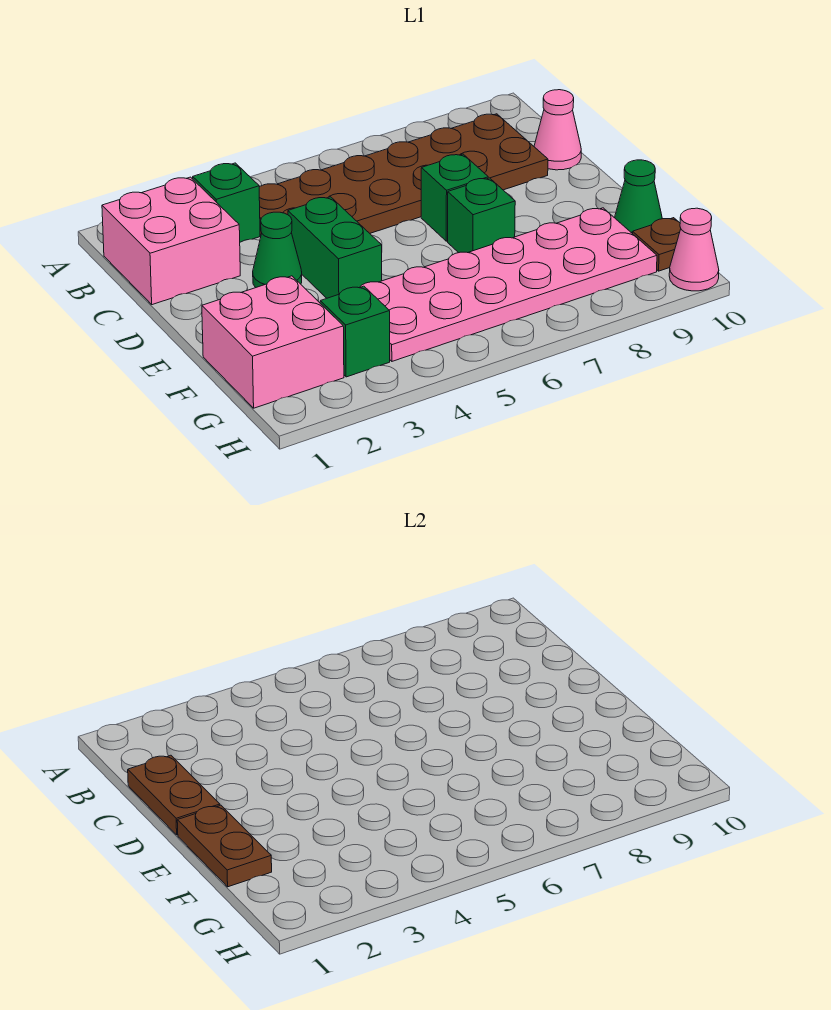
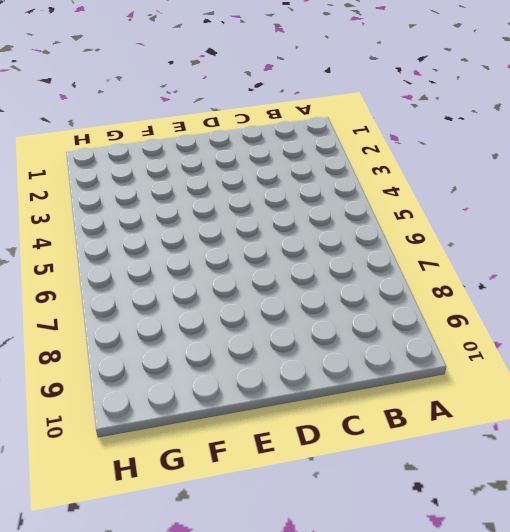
none -> pink 2x2 brick [102,177,240,305]
none -> green 1x1 brick [193,163,260,242]
none -> brown 2x6 plate [259,114,548,234]

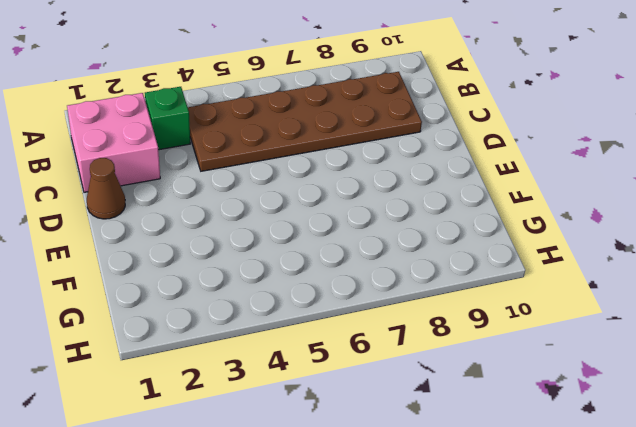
brown 1x1 cone [87,158,125,219] -> none
none -> pink 1x1 cone [534,90,581,170]
none -> green 1x1 cone [253,212,302,288]
none -> green 1x2 brick [288,197,382,298]

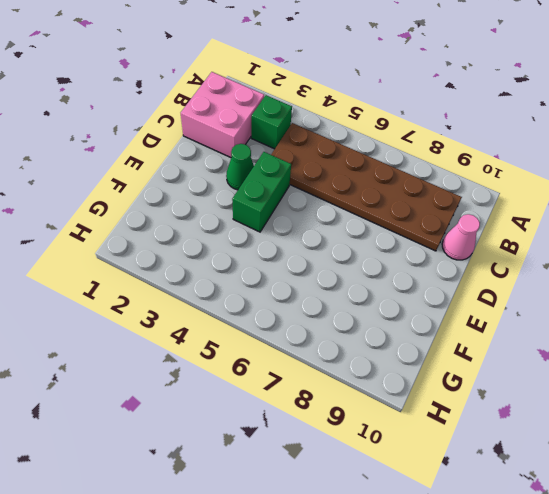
none -> green 1x1 brick [421,154,488,241]
none -> green 1x1 brick [448,178,515,253]
none -> pink 2x2 brick [202,276,344,408]

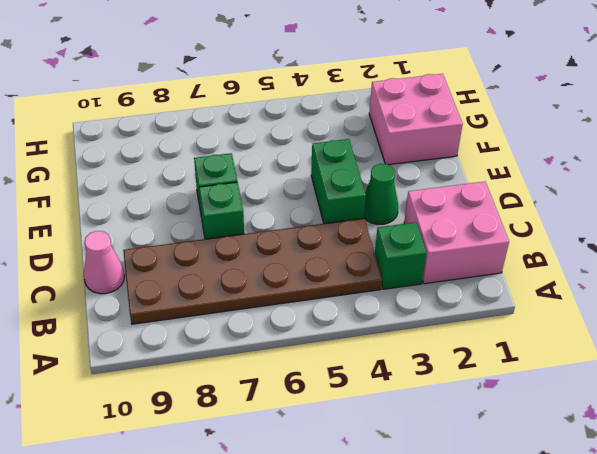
none -> pink 2x6 plate [359,208,657,361]
none -> green 1x1 cone [615,160,662,234]
none -> green 1x1 brick [320,286,390,377]

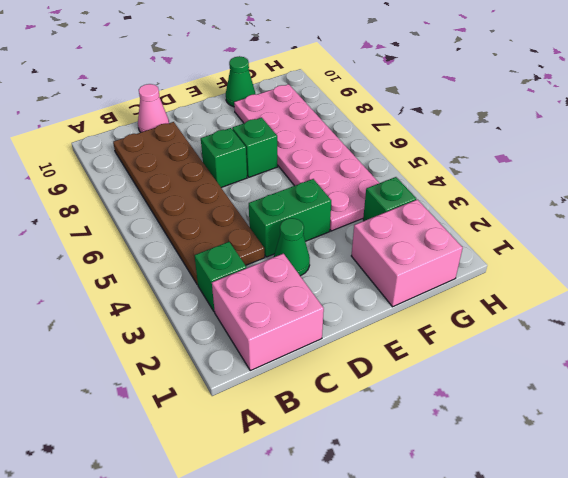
none -> brown 1x1 plate [633,218,681,271]
none -> pink 1x1 cone [669,208,719,291]
none -> brown 1x2 plate [128,755,220,835]

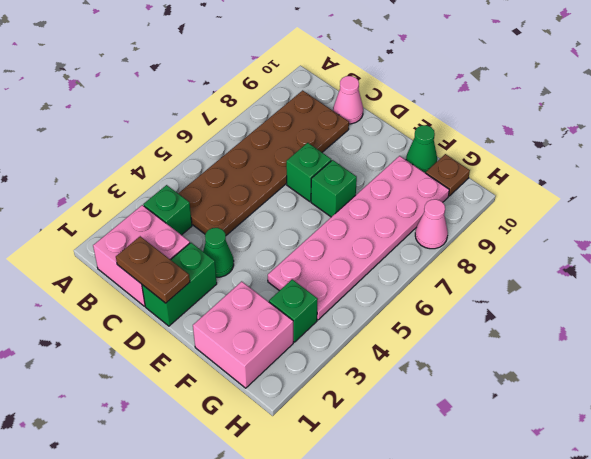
green 1x2 brick [142,243,217,326] -> green 1x2 brick turned to [288,197,382,298]
pink 1x1 cone [415,199,448,249] -> pink 1x1 cone moved to [669,208,719,291]
none -> brown 1x2 plate [177,805,272,887]

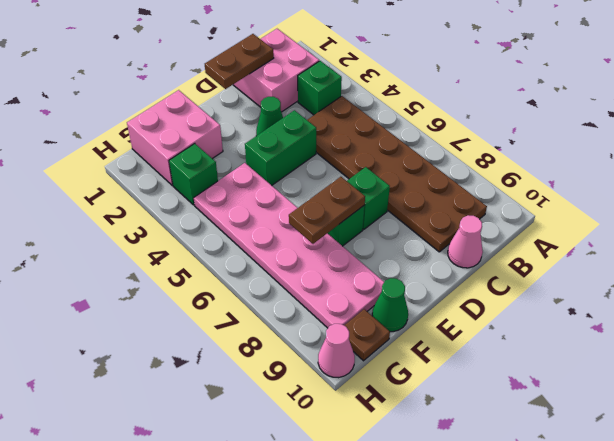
brown 1x2 plate [289,177,365,244] -> brown 1x2 plate moved to [177,805,272,887]

